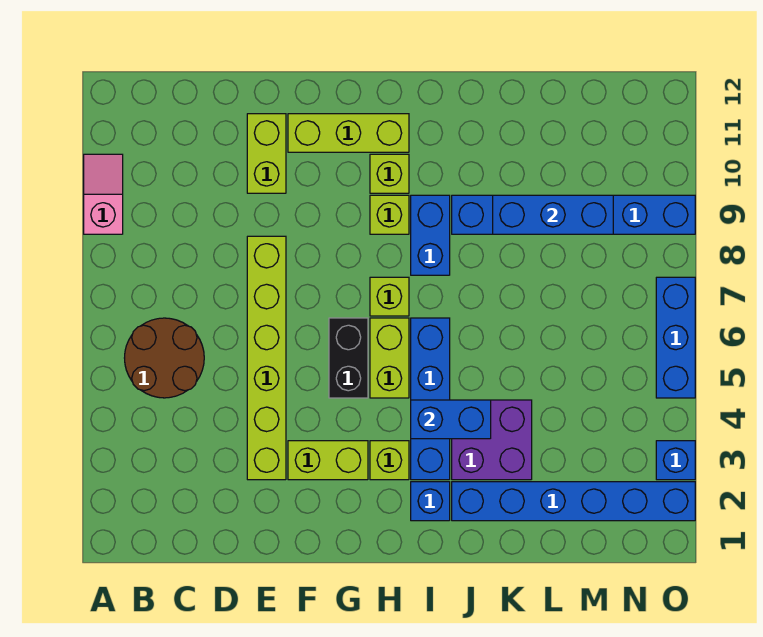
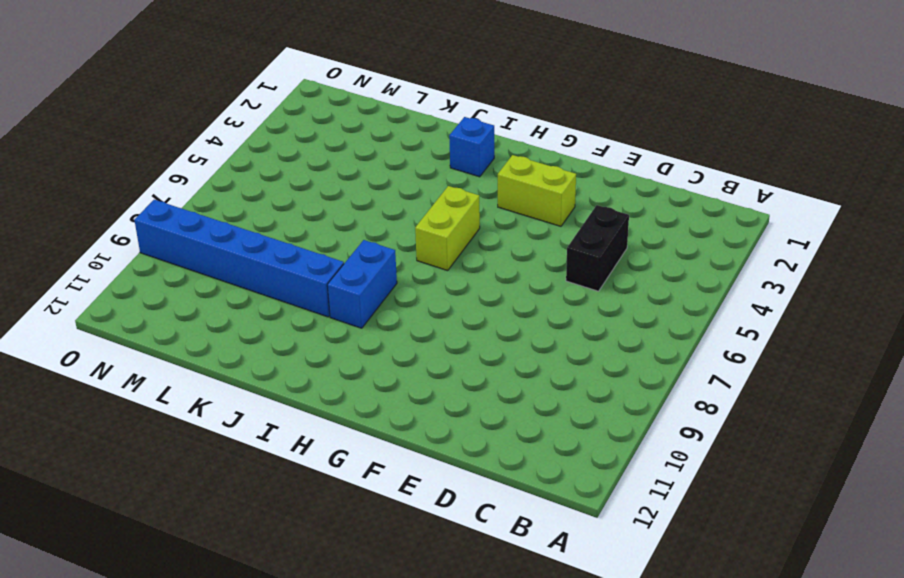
black 1x2 brick [566,205,629,291] -> black 1x2 brick moved to [329,318,368,398]
none -> pink 1x2 slope [84,154,123,234]
none -> brown 2x2 round brick [125,318,204,398]
none -> lime 1x6 brick [247,236,286,480]

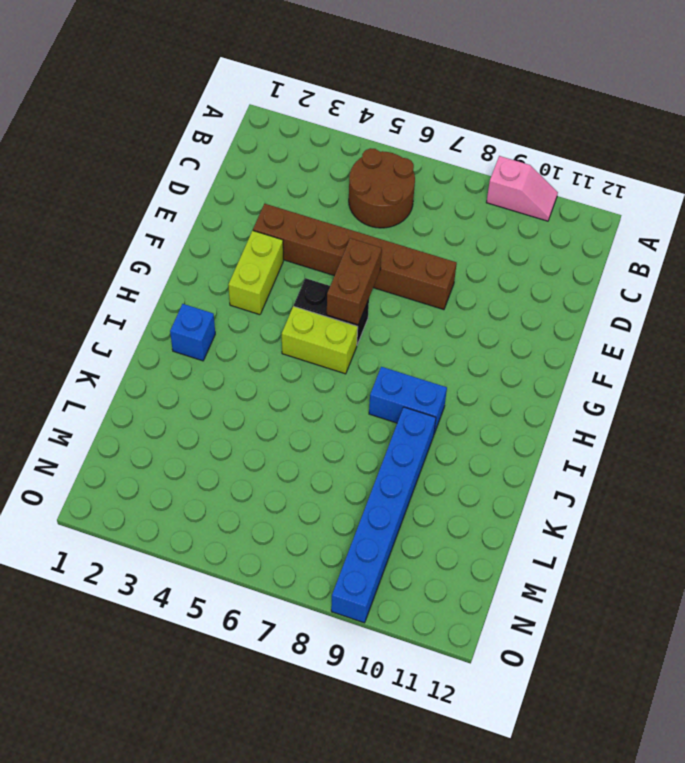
brown 1x6 brick [253,204,457,310] -> lime 1x6 brick [247,236,286,480]
brown 1x2 brick [327,238,382,325] -> none
none -> lime 1x2 brick [247,114,286,193]
none -> lime 1x3 brick [288,114,409,152]
none -> lime 1x1 brick [370,441,409,480]

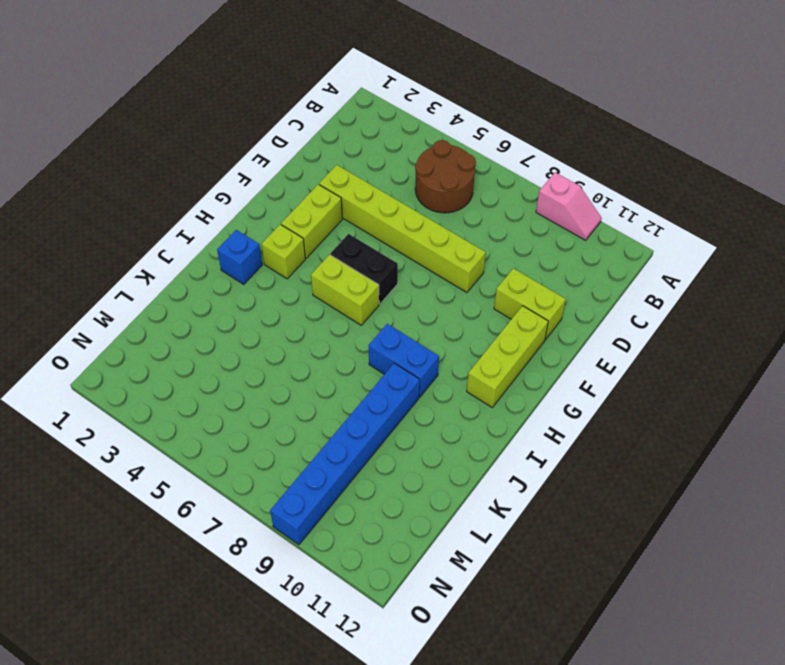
none -> lime 1x1 brick [370,277,409,316]
none -> lime 1x1 brick [370,195,409,234]
none -> lime 1x1 brick [370,154,409,193]

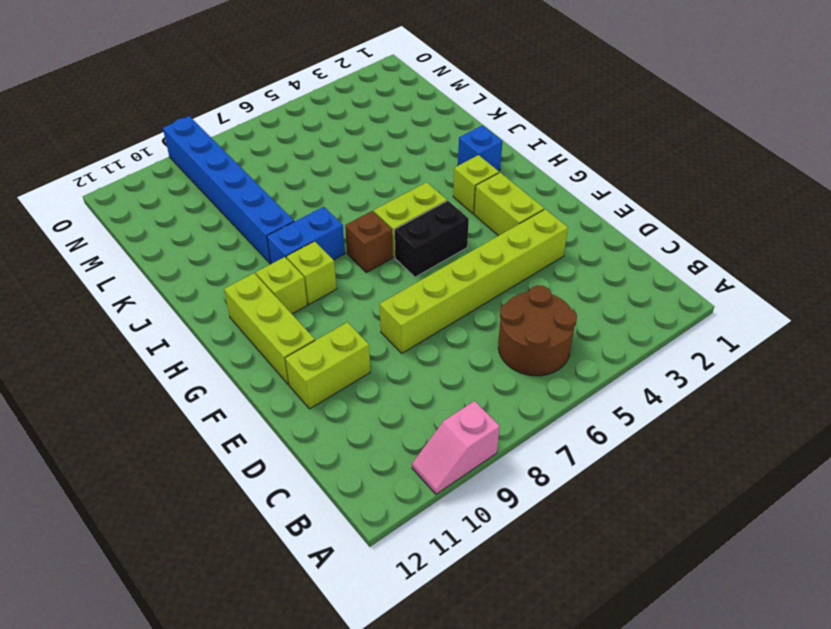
brown 1x1 brick [345,211,393,273] -> lime 1x1 brick [370,277,409,316]
none -> blue 1x4 brick [411,318,450,480]
none -> blue 1x6 brick [452,482,695,521]
none -> purple 2x2 brick [452,400,532,480]

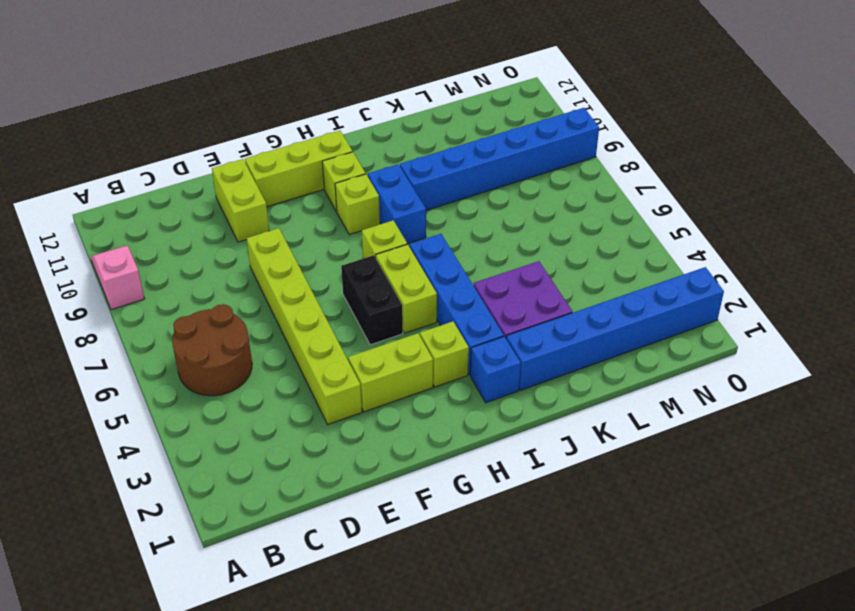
none -> blue 1x1 brick [656,441,695,480]
none -> blue 1x3 brick [656,277,695,398]
none -> blue 1x2 brick [411,400,491,439]

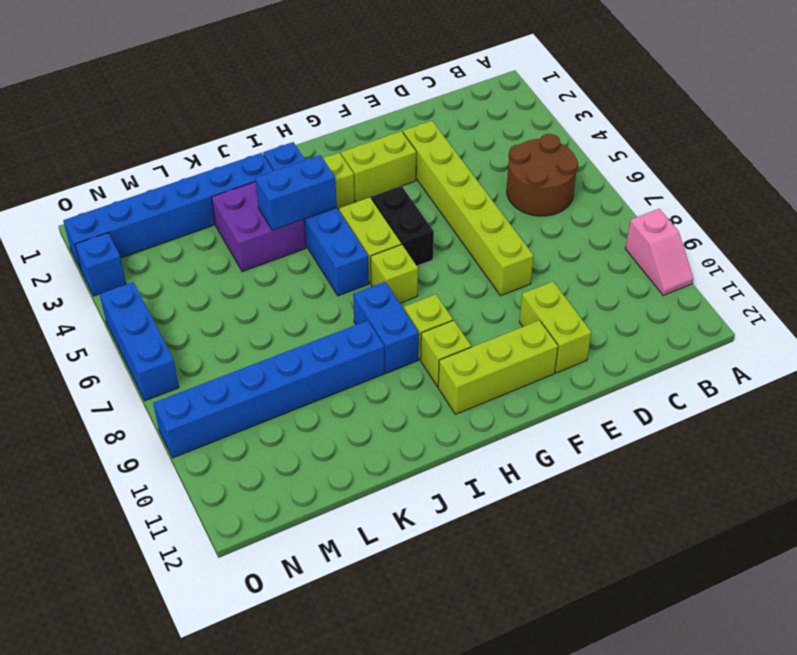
none -> blue 1x3 brick [493,195,613,234]

